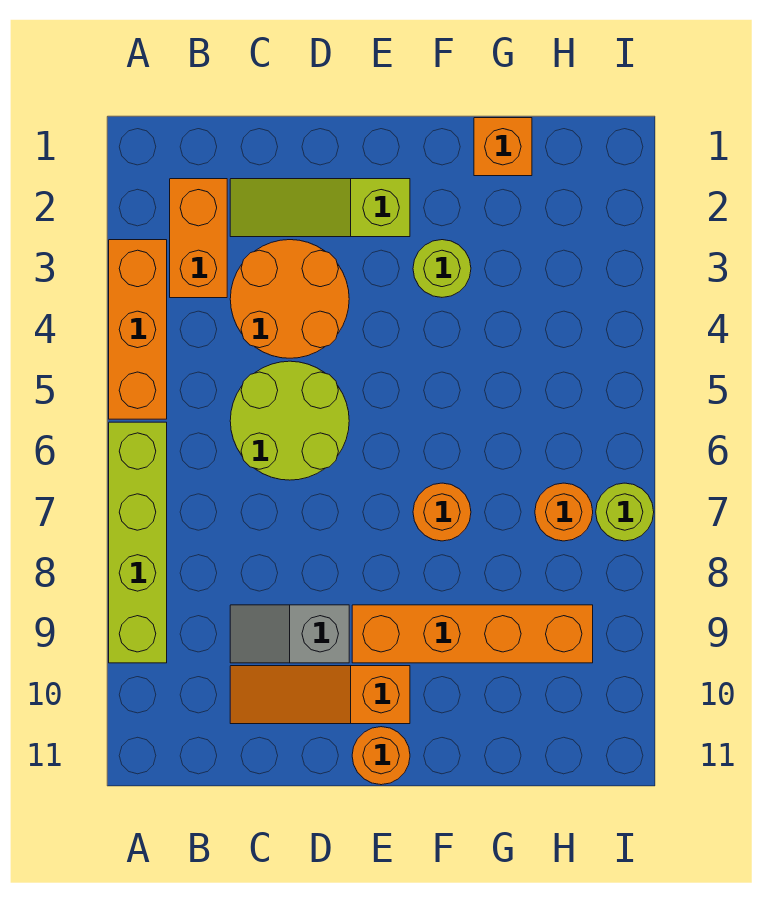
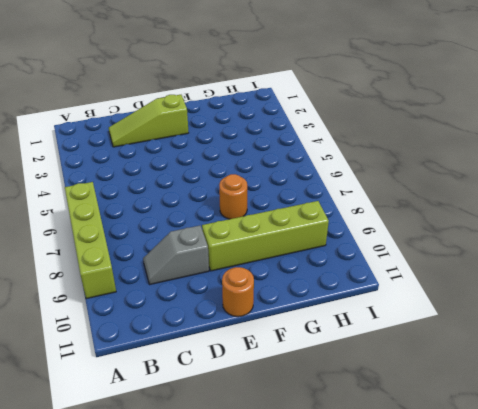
lime 1x4 brick [202,201,329,271] -> orange 1x4 brick [352,605,593,663]
none -> orange 1x3 brick [109,240,167,419]
none -> orange 1x2 brick [170,179,227,298]
none -> orange 2x2 round brick [230,240,349,358]

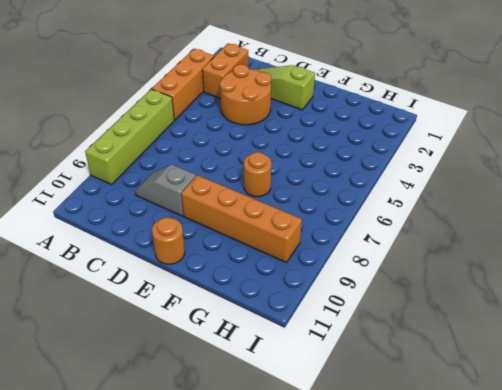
none -> lime 2x2 round brick [230,361,349,480]
none -> orange 1x3 slope [230,666,410,724]
none -> lime 1x1 round brick [413,240,471,297]

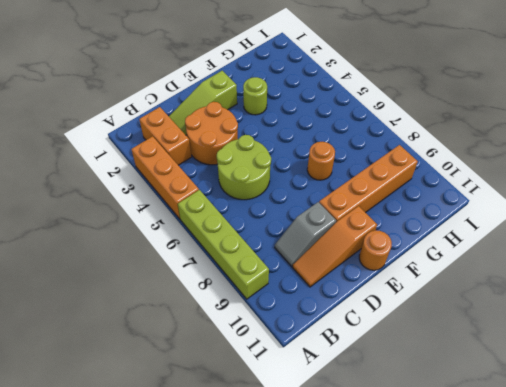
none -> orange 1x1 brick [474,118,532,176]
none -> orange 1x1 round brick [535,483,593,541]
none -> lime 1x1 round brick [596,483,654,541]

